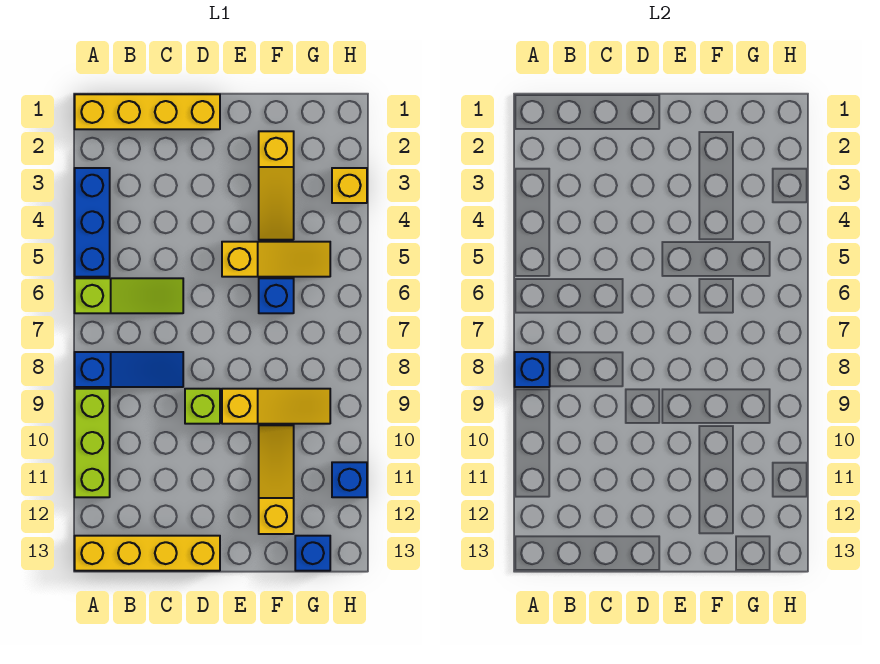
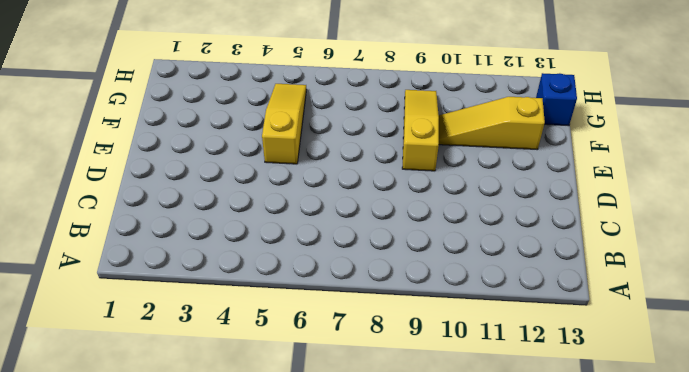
none -> yellow 1x4 brick [75,94,220,129]
none -> blue 1x3 brick [75,168,110,277]
none -> lime 1x3 slope [75,278,183,313]

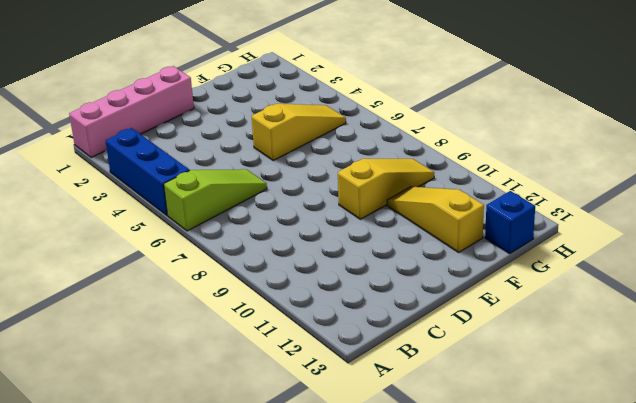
pink 1x4 brick [69,66,194,158] -> yellow 1x4 brick [75,94,220,129]
none -> blue 1x3 slope [75,352,183,387]
none -> lime 1x3 brick [75,389,110,497]
none -> yellow 1x4 brick [75,536,220,571]

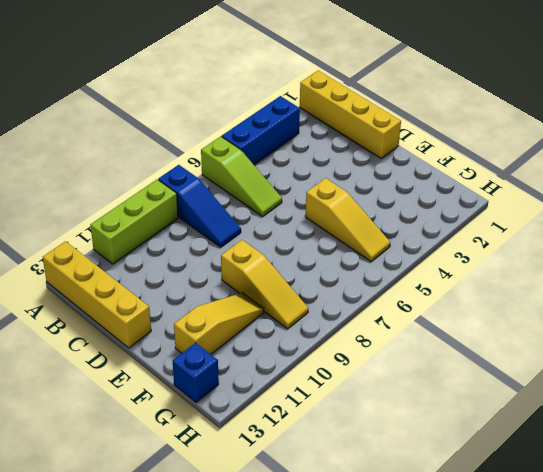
none -> lime 1x1 brick [185,389,220,424]
none -> yellow 1x3 slope [259,131,294,240]
none -> blue 1x1 brick [259,278,294,313]

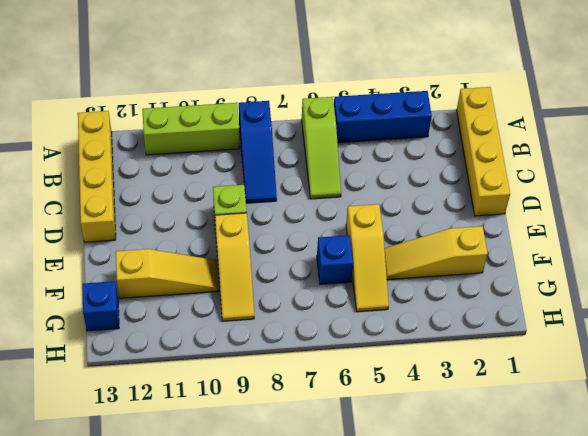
none -> yellow 1x1 brick [332,168,367,203]
none -> blue 1x1 brick [332,462,367,497]
none -> blue 1x1 brick [515,352,550,387]

